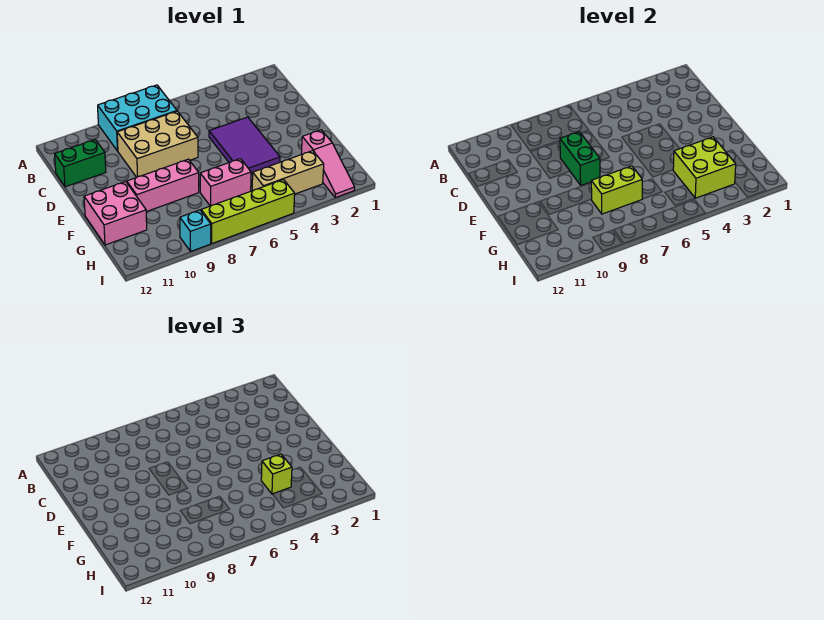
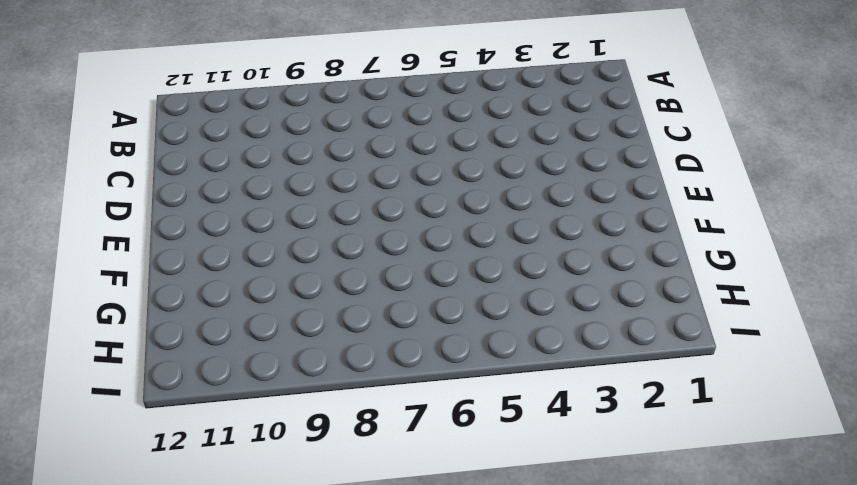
none -> cyan 2x3 brick [98,85,177,151]
none -> tan 2x3 brick [117,111,198,177]
none -> green 1x2 brick [55,140,106,187]

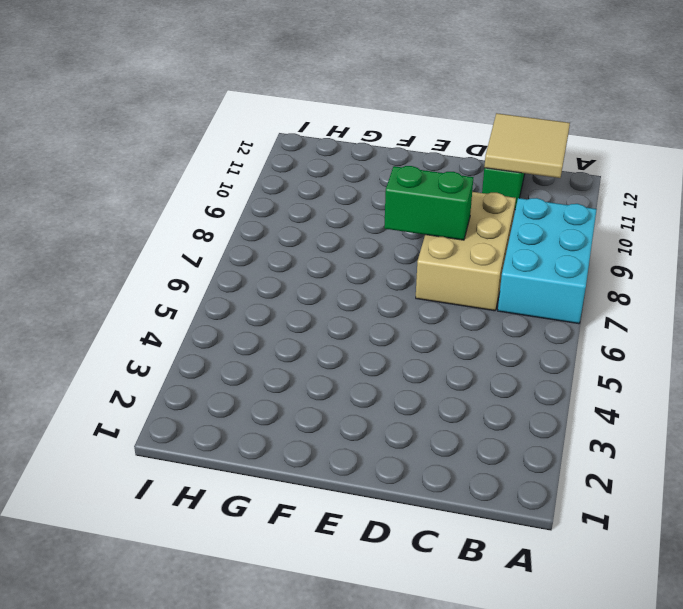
tan 2x2 tile [484,113,570,178] -> none
none -> purple 2x3 tile [209,117,280,174]
none -> pink 1x3 brick [127,159,199,212]
none -> pink 2x2 brick [84,182,147,245]

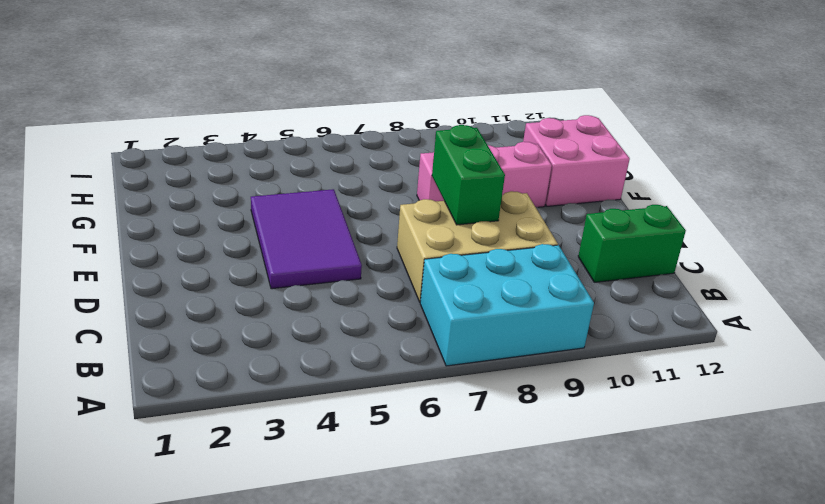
none -> pink 1x3 slope [301,130,355,198]
none -> pink 1x2 brick [200,159,251,206]
none -> tan 1x3 brick [252,151,324,194]

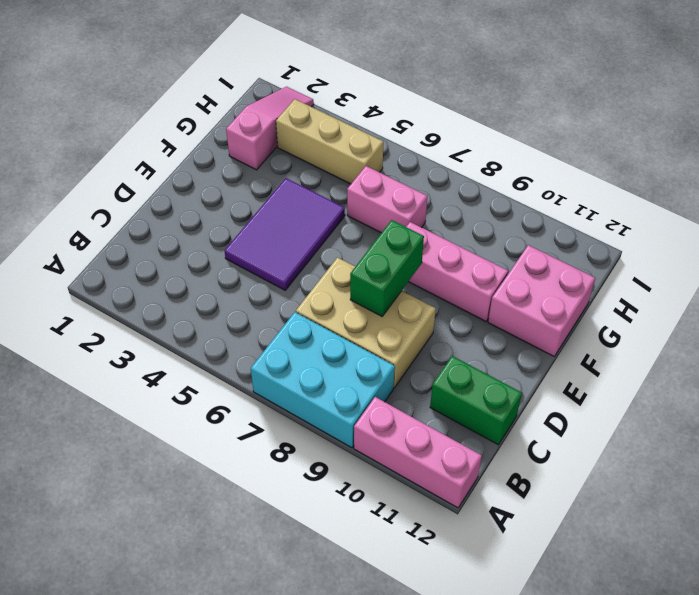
pink 1x3 brick [354,397,482,508] -> none
none -> lime 1x4 brick [201,180,295,243]
none -> cyan 1x1 brick [180,210,211,251]
none -> lime 2x2 brick [673,137,736,198]

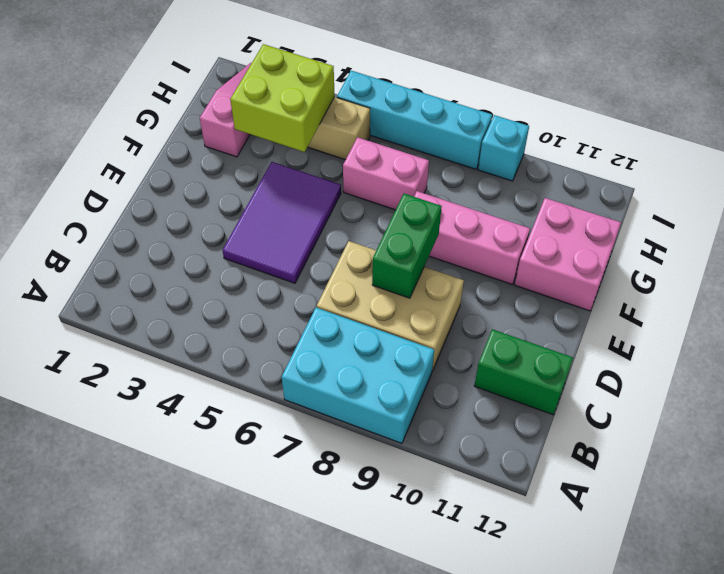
cyan 1x4 brick [337,71,492,169] -> lime 1x4 brick [201,180,295,243]
none -> lime 1x2 brick [591,166,642,214]
none -> lime 1x1 brick [261,454,292,494]

